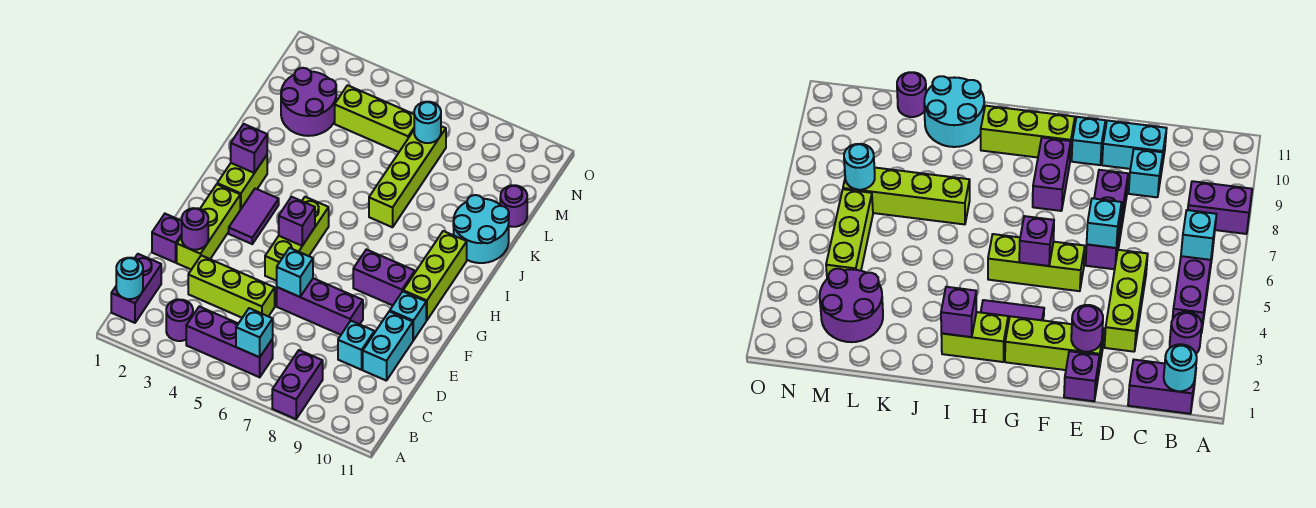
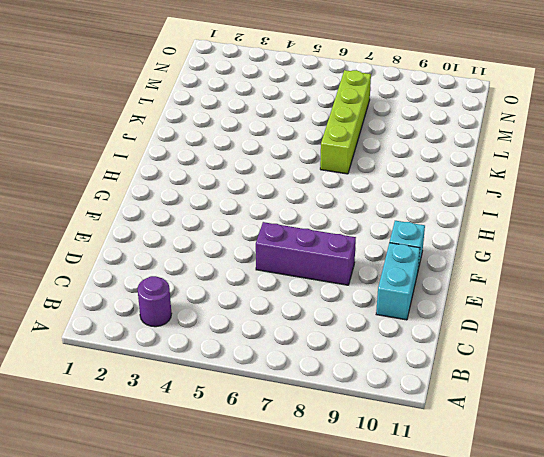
none -> purple 1x2 brick [272,350,323,419]
none -> purple 1x2 brick [111,254,161,323]
none -> purple 1x3 brick [186,307,273,377]

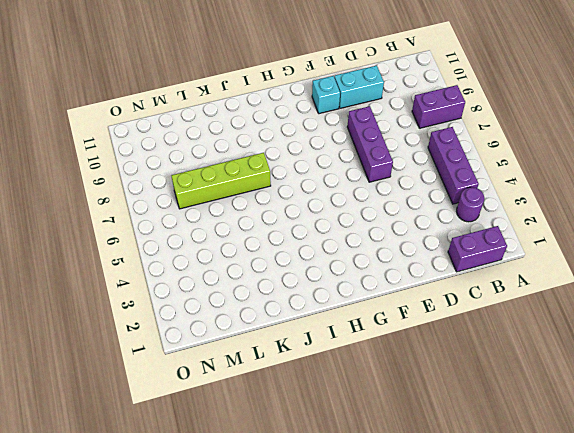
none -> lime 1x3 brick [188,255,275,318]
none -> cyan 1x1 brick [338,321,374,370]
none -> purple 1x1 brick [152,214,182,263]

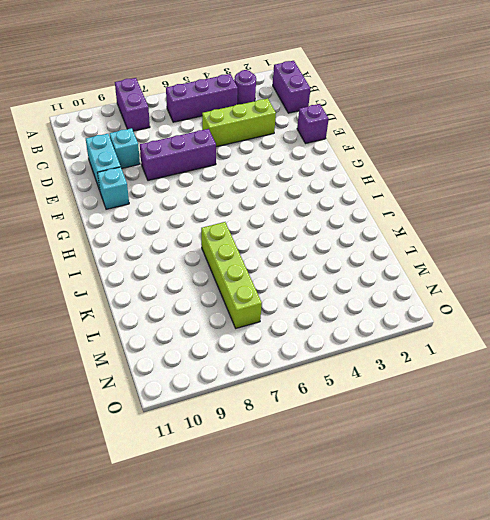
none -> lime 1x3 brick [177,184,240,270]
none -> lime 1x3 brick [265,197,329,281]
none -> purple 1x2 tile [229,188,279,244]

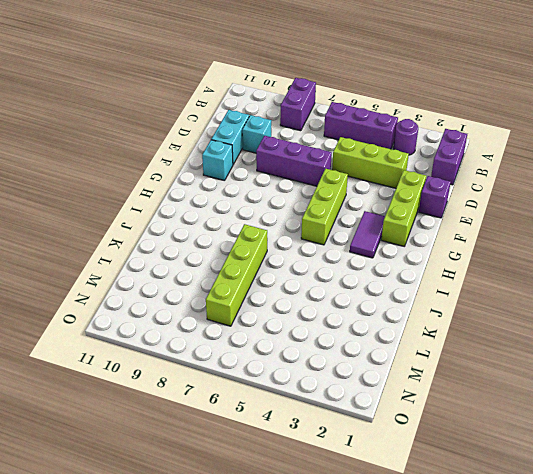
none -> purple 1x2 brick [353,249,415,305]
none -> lime 1x3 brick [403,231,467,320]
none -> lime 1x2 brick [217,155,267,210]

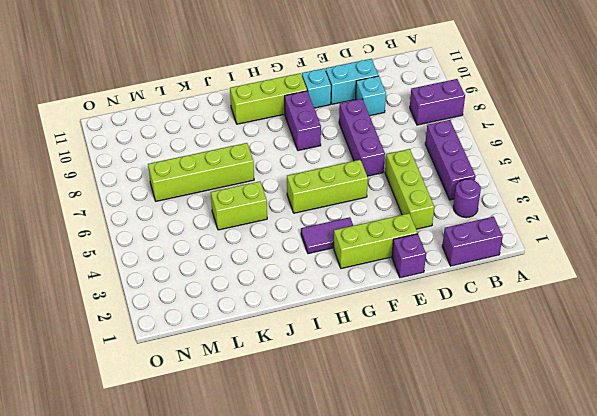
lime 1x2 brick [211,181,267,230] -> lime 1x2 brick moved to [217,155,267,210]
none -> cyan 2x2 round brick [453,195,509,263]
none -> purple 2x2 round brick [281,68,336,136]
none -> purple 1x1 round brick [500,185,527,227]

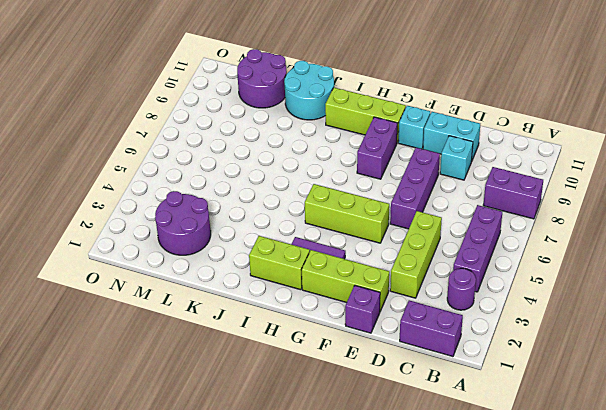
purple 2x2 round brick [237,49,287,108] -> purple 1x1 round brick [500,185,527,227]
none -> lime 1x4 brick [369,126,446,227]
none -> lime 1x3 brick [335,85,414,152]
none -> cyan 1x1 round brick [116,258,143,299]

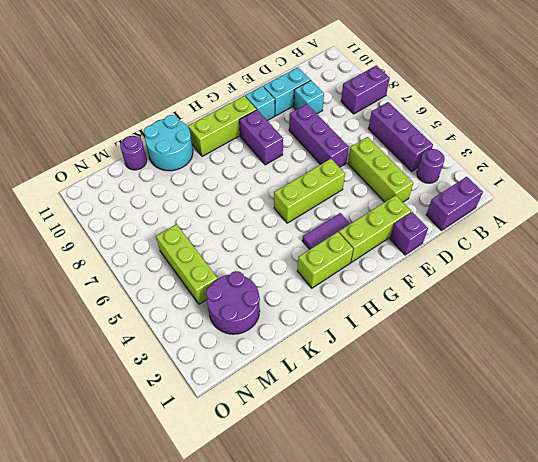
none -> lime 1x4 brick [369,126,446,227]
none -> cyan 1x1 round brick [116,258,143,299]
none -> cyan 1x1 brick [236,308,273,357]

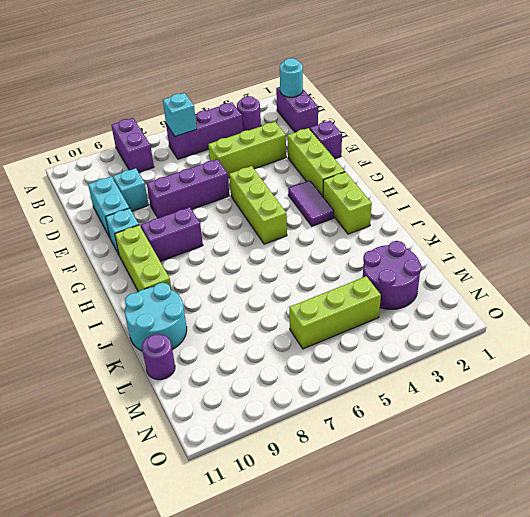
none -> lime 1x4 brick [369,126,446,227]
none -> purple 1x1 round brick [182,208,208,250]
none -> cyan 1x1 brick [277,248,313,297]

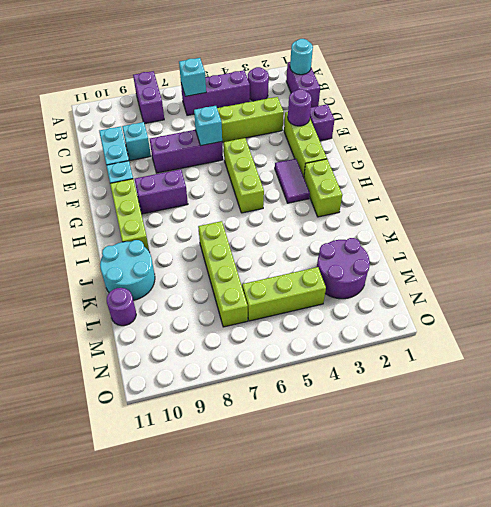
none -> purple 1x1 brick [279,197,315,246]
none -> purple 1x1 brick [231,124,267,173]
none -> cyan 1x1 round brick [414,102,441,143]

